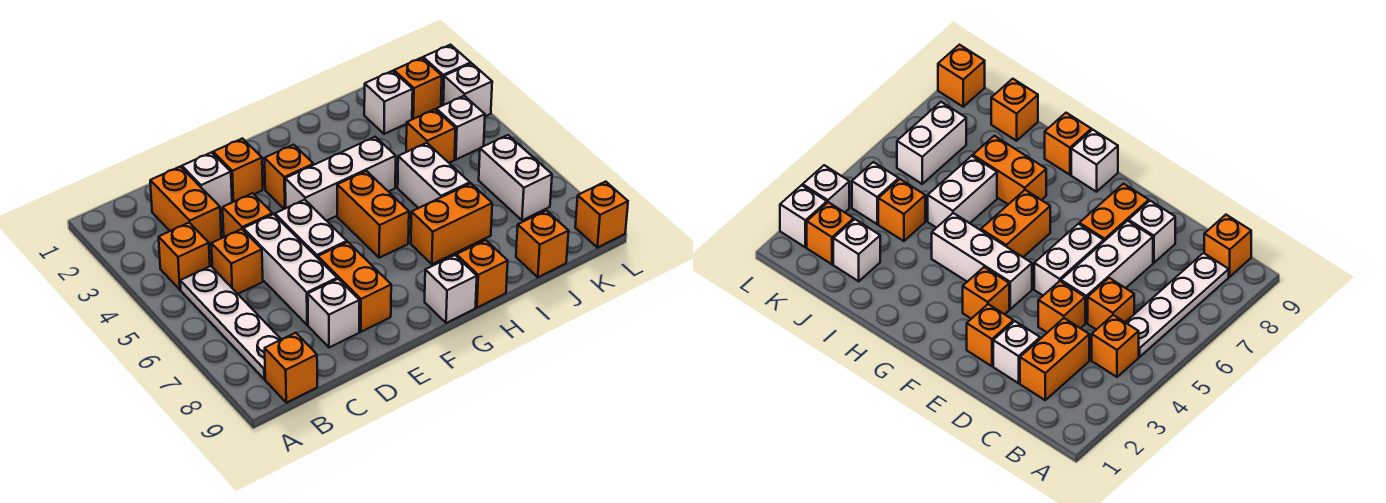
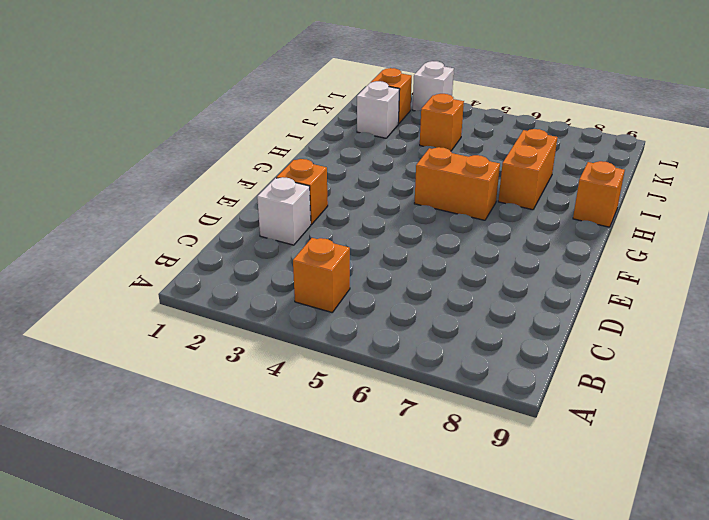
none -> white 1x4 plate [180,266,281,379]
none -> orange 1x1 brick [265,333,317,403]
none -> orange 1x2 brick [150,167,221,245]

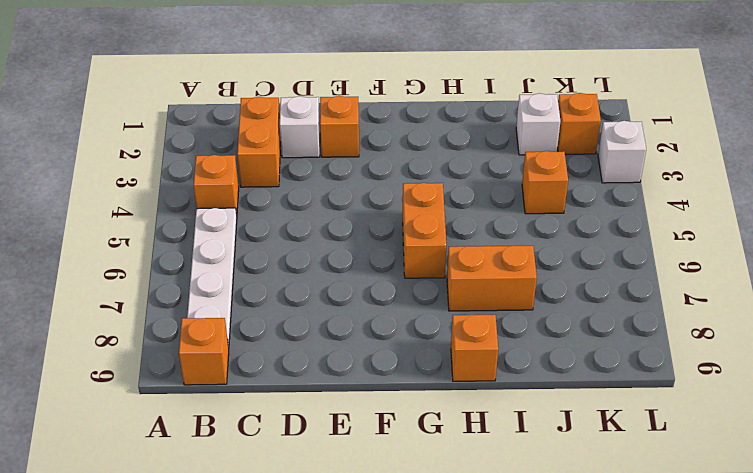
none -> orange 1x1 brick [211,229,263,294]
none -> orange 1x1 brick [223,193,272,237]
none -> white 1x3 brick [243,214,337,325]

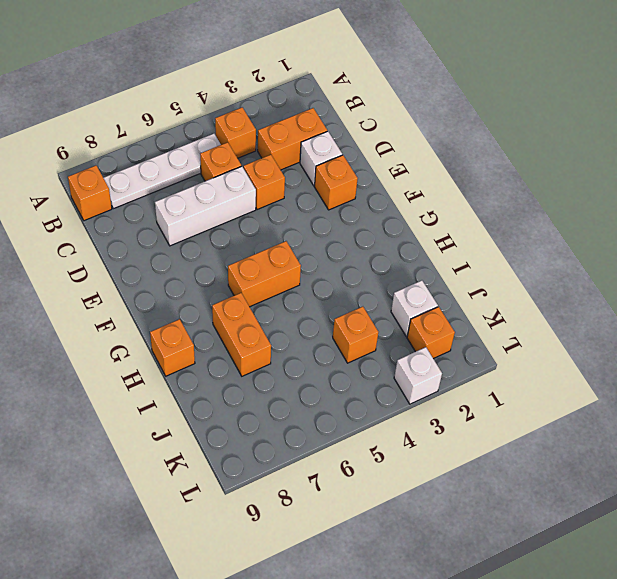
none -> white 1x1 brick [308,279,359,348]
none -> white 1x2 brick [275,200,347,258]
none -> orange 1x2 brick [318,242,391,332]

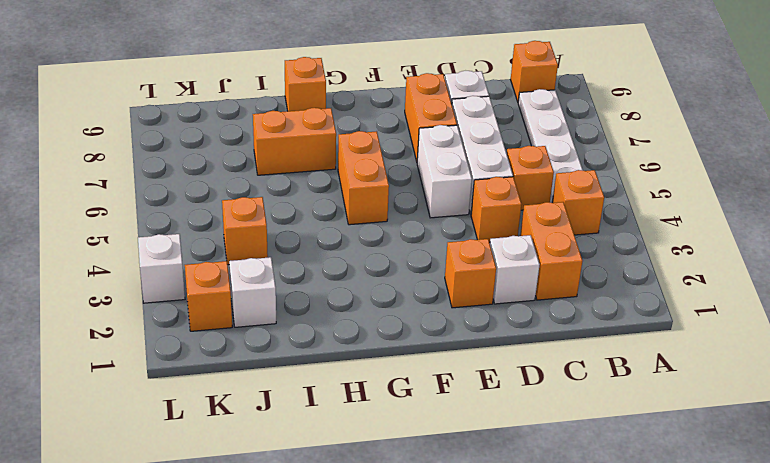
none -> orange 1x1 brick [264,145,314,209]
none -> white 1x3 brick [285,137,396,221]
none -> white 1x1 brick [425,255,477,323]

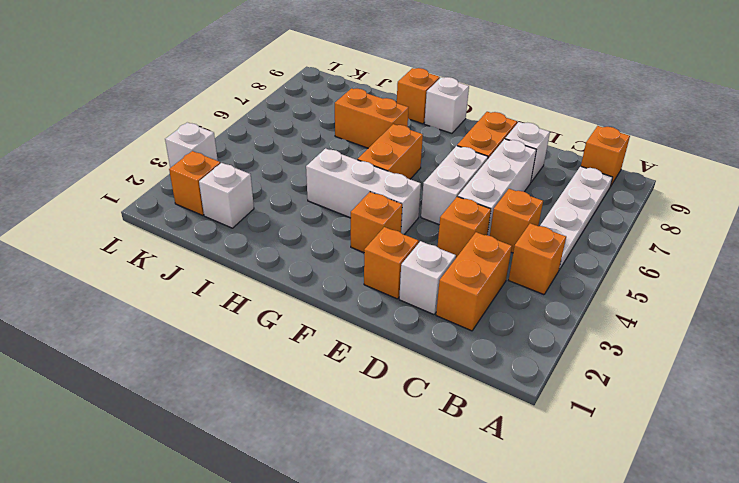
none -> white 1x2 brick [398,143,470,208]
none -> orange 1x1 brick [406,109,456,163]
none -> orange 1x1 brick [516,210,569,277]

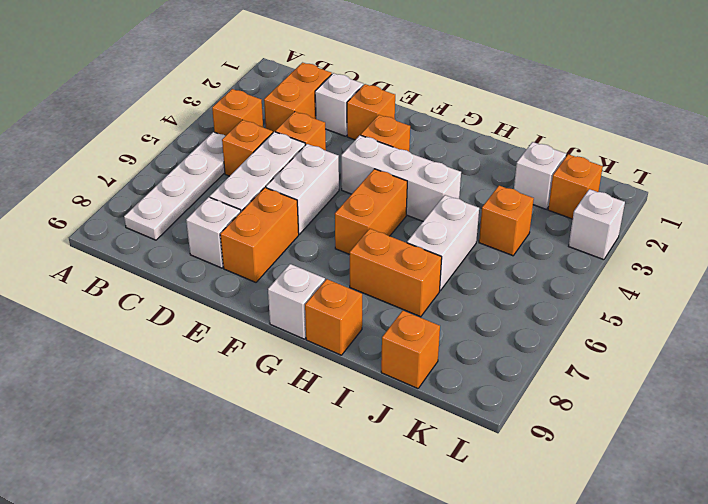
none -> orange 1x1 brick [265,333,317,403]
none -> white 1x1 brick [436,96,485,160]
none -> white 1x2 brick [479,135,552,220]

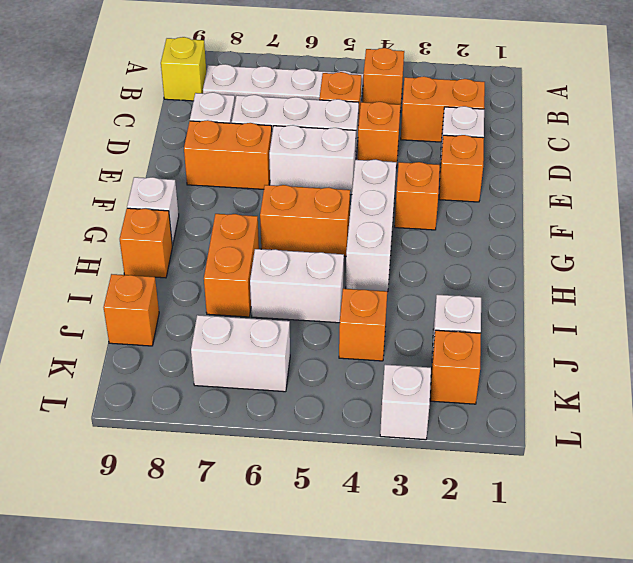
yellow 1x1 brick [161,37,206,101] -> orange 1x1 brick [265,333,317,403]
none -> white 1x1 brick [436,96,485,160]
none -> white 1x1 brick [423,45,471,106]
none -> orange 1x1 brick [575,182,628,248]

